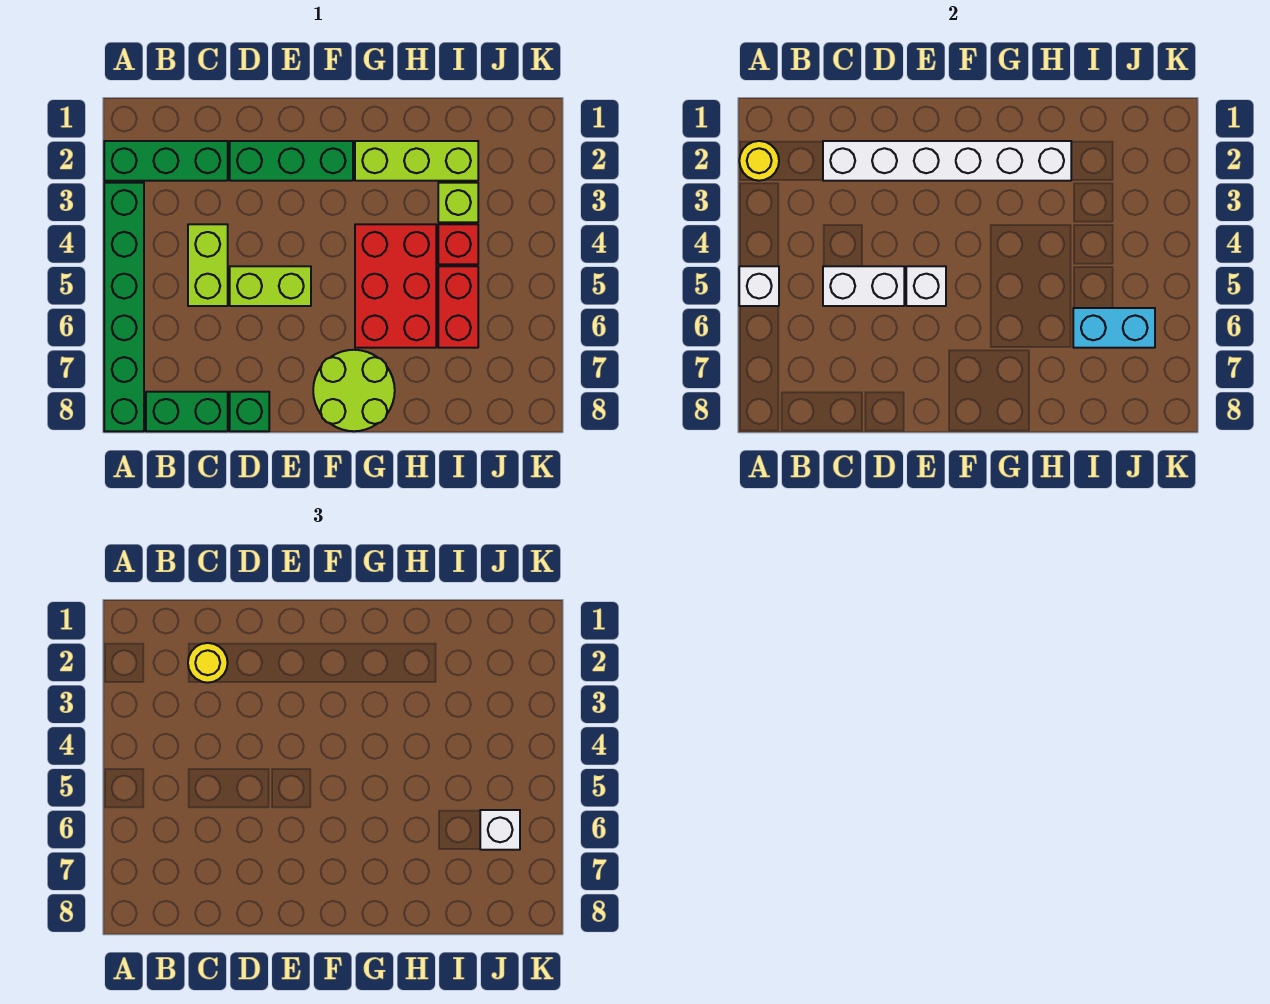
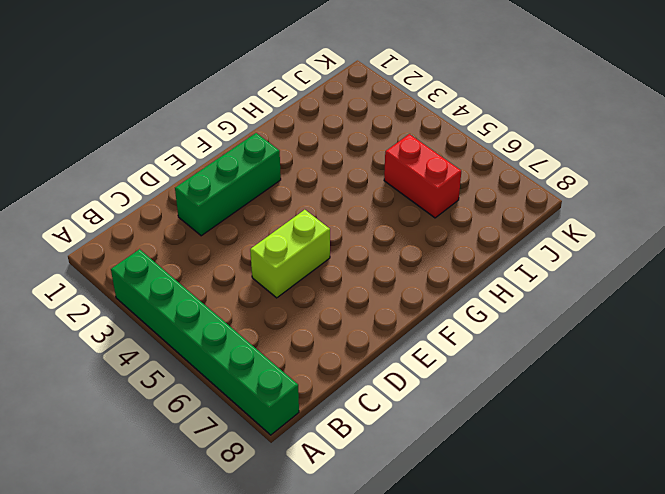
none -> green 1x3 brick [104,141,228,181]
none -> green 1x2 brick [146,392,228,431]
none -> lime 1x2 brick [188,224,228,306]

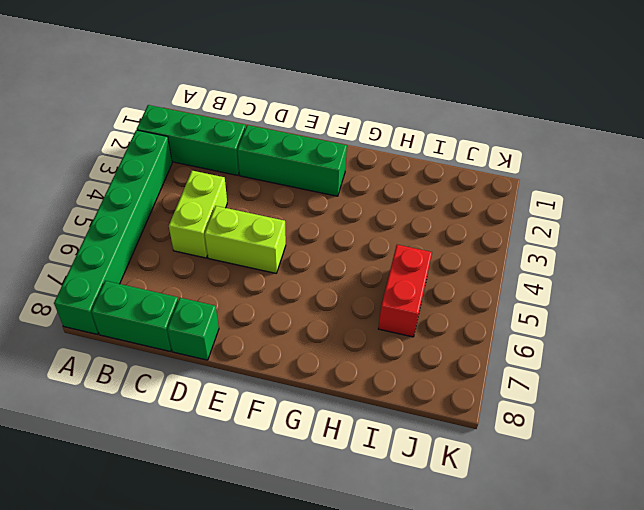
none -> lime 2x2 round brick [313,350,395,431]
none -> lime 1x3 brick [355,141,478,181]
none -> red 2x3 brick [355,224,436,348]

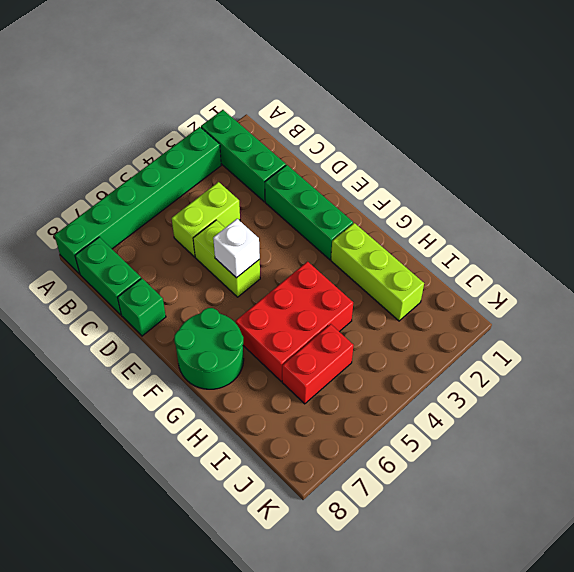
green 2x2 round brick [174,308,244,389] -> lime 2x2 round brick [313,350,395,431]
none -> lime 1x1 brick [438,183,478,222]
none -> red 1x1 brick [438,224,478,264]
none -> yellow 1x1 round brick [739,141,779,181]

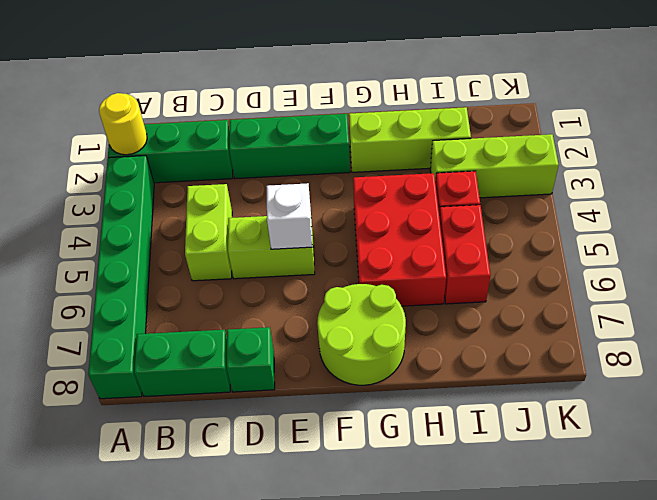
lime 1x3 brick [430,134,559,198] -> lime 1x1 brick [438,183,478,222]
none -> white 1x1 brick [739,266,779,306]
none -> white 1x6 brick [823,141,1071,181]
none -> white 1x2 brick [823,266,904,306]

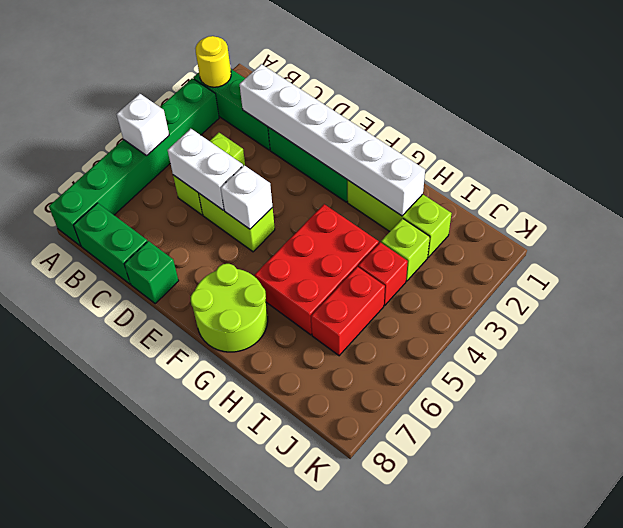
none -> cyan 1x2 brick [1073,308,1155,348]
none -> yellow 1x1 round brick [188,643,228,683]
none -> white 1x1 brick [480,810,520,850]

